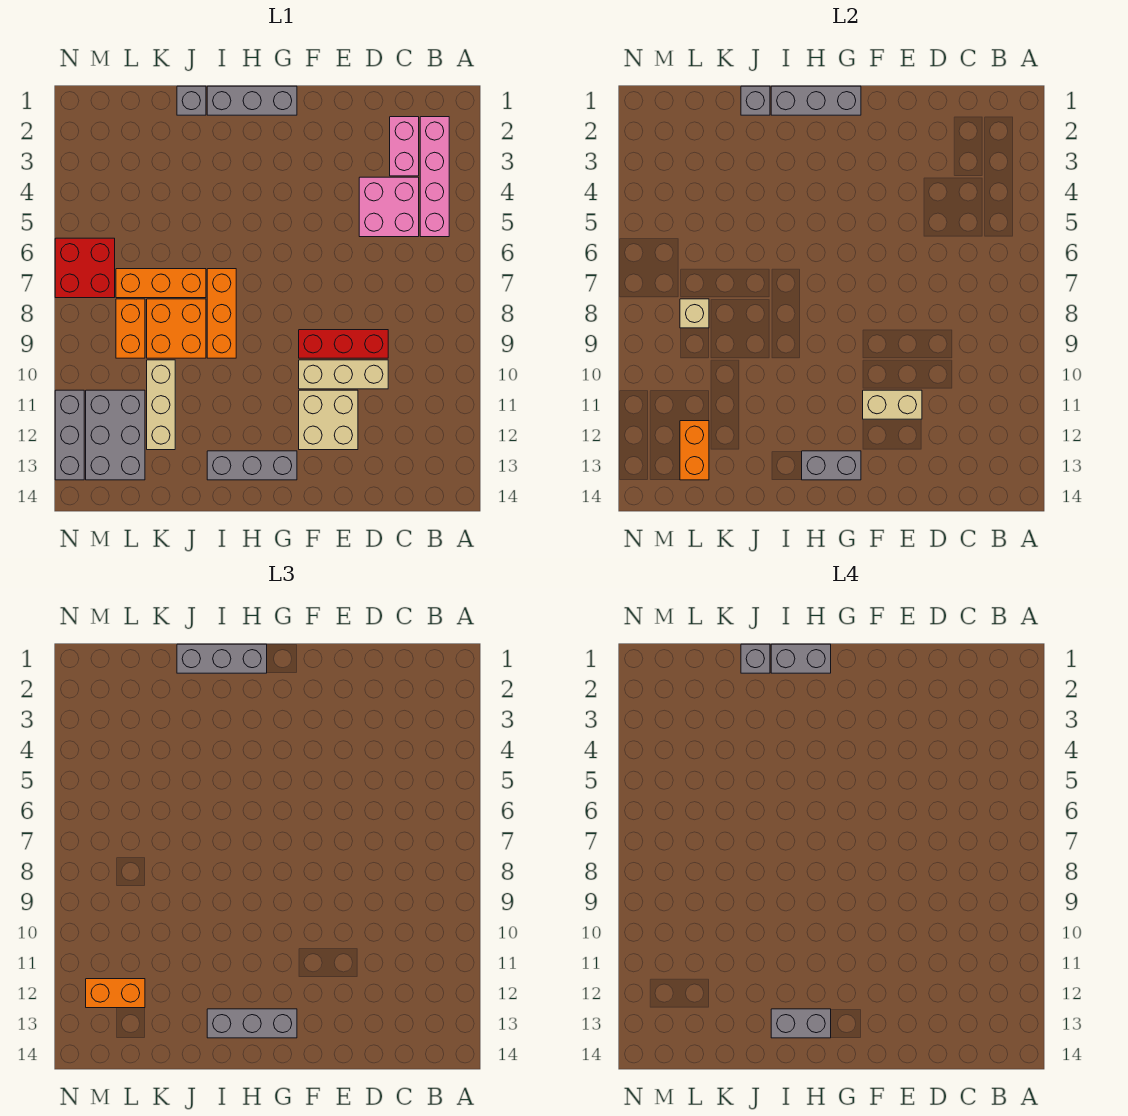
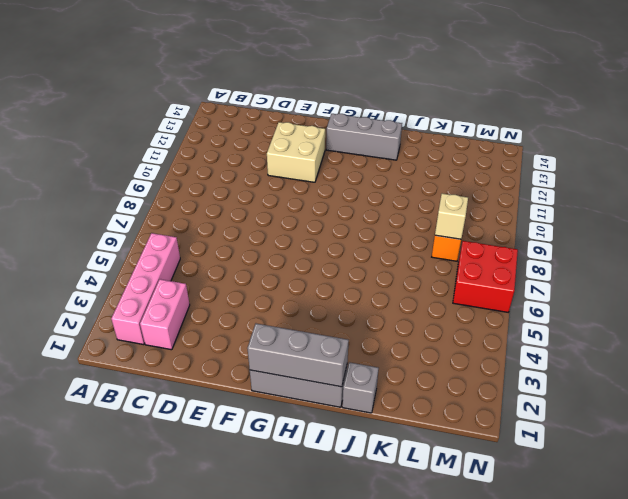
none -> pink 2x2 brick [359,177,419,237]
none -> red 1x3 brick [299,330,388,358]
none -> tan 1x3 brick [299,360,388,389]

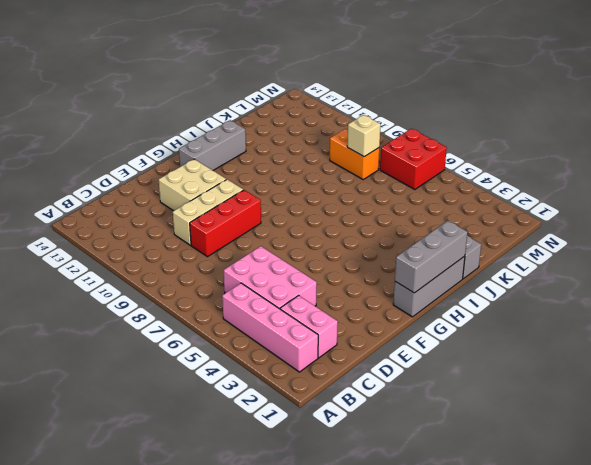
pink 2x3 brick [224,246,317,309] -> pink 2x2 brick [359,177,419,237]
none -> orange 1x3 brick [207,269,236,358]
none -> orange 1x3 brick [116,269,206,298]
none -> orange 2x2 brick [147,299,206,358]

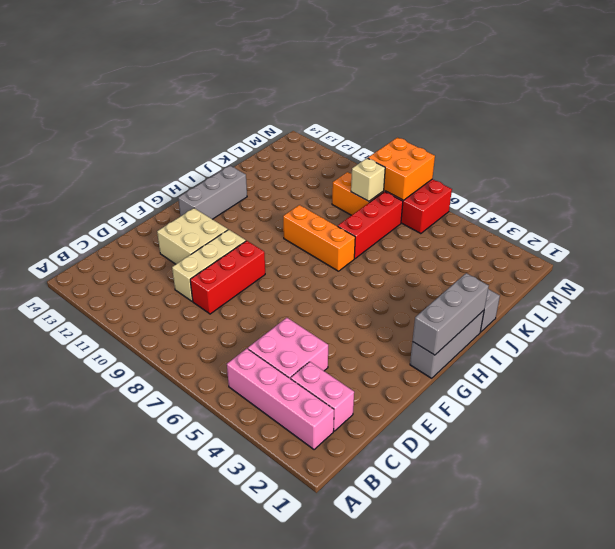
red 1x3 brick [338,192,403,259] -> orange 1x3 brick [116,269,206,298]
orange 2x2 brick [368,138,435,200] -> orange 2x2 brick moved to [147,299,206,358]
none -> tan 1x3 brick [147,360,175,450]
none -> grey 2x3 brick [86,390,145,480]
none -> grey 1x3 brick [55,390,84,480]

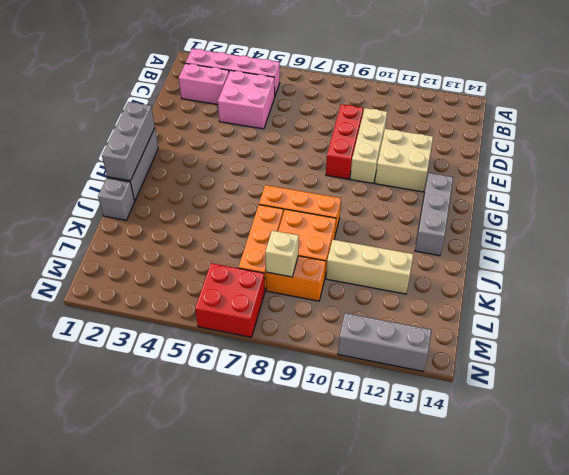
none -> grey 2x3 brick [86,390,145,480]
none -> tan 1x2 brick [863,390,922,419]
none -> grey 1x2 brick [802,451,861,480]

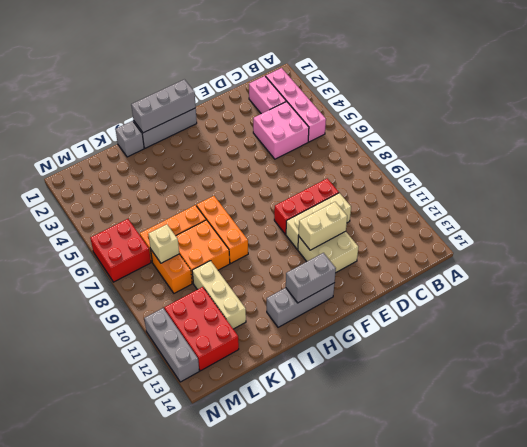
red 2x3 brick [164,287,239,371] -> grey 2x3 brick [86,390,145,480]
none -> grey 1x1 brick [741,86,770,115]
none -> orange 1x2 brick [680,421,709,480]
none -> grey 1x3 brick [207,1009,297,1038]

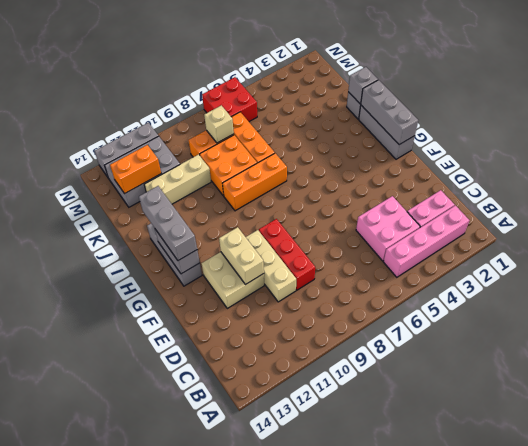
none -> grey 1x3 brick [177,644,267,673]
none -> orange 1x2 brick [86,979,145,1008]
none -> grey 1x2 brick [771,644,831,673]

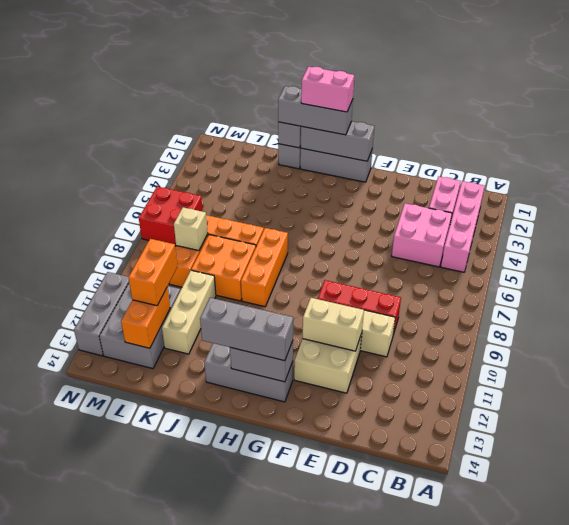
pink 1x2 brick [301,67,354,112] -> grey 1x2 brick [771,644,831,673]
orange 1x2 brick [129,239,178,306] -> orange 1x2 brick turned to [86,979,145,1008]
none -> grey 1x2 brick [771,1009,831,1038]
none -> grey 1x1 brick [741,644,770,673]

